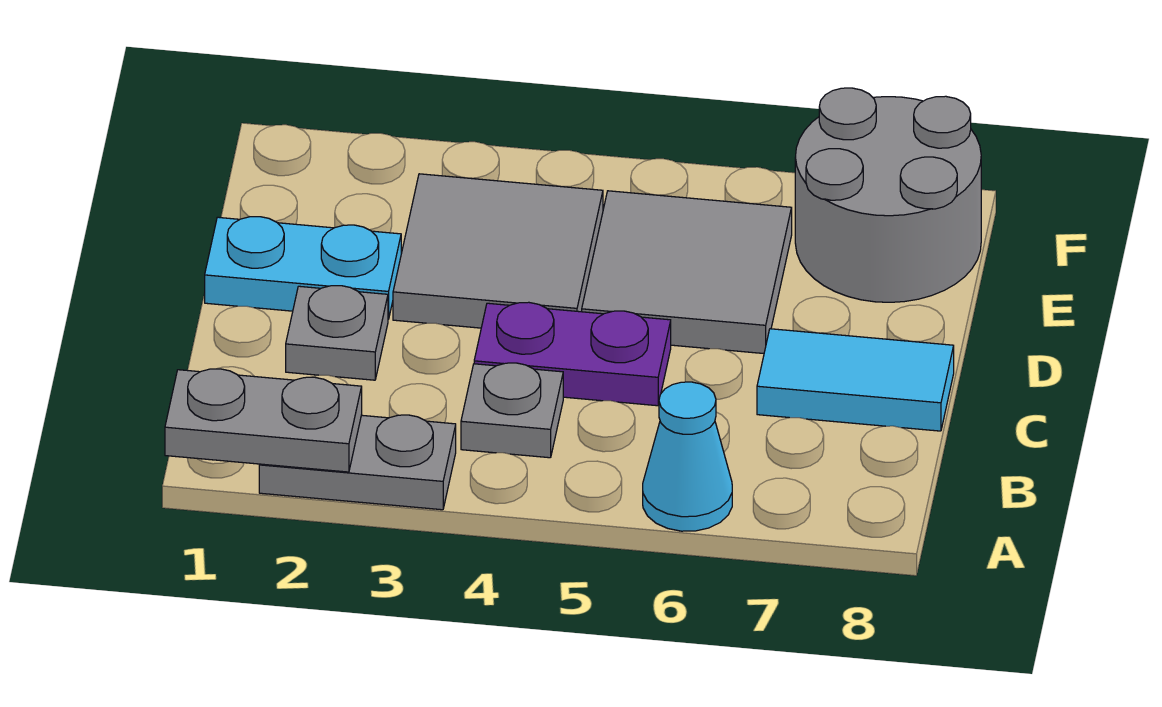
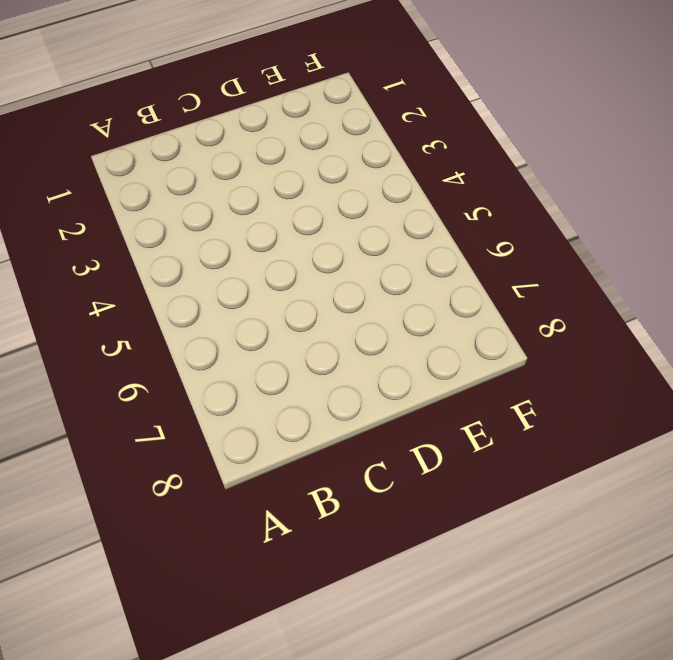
none -> grey 1x2 plate [259,415,456,510]
none -> cyan 1x1 cone [643,382,732,531]

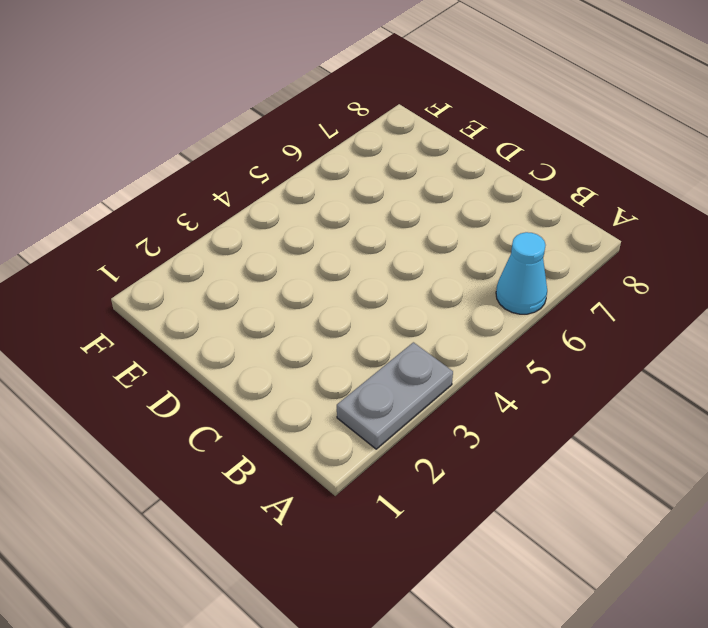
none -> grey 1x1 plate [461,363,563,458]
none -> grey 1x1 plate [286,286,388,380]

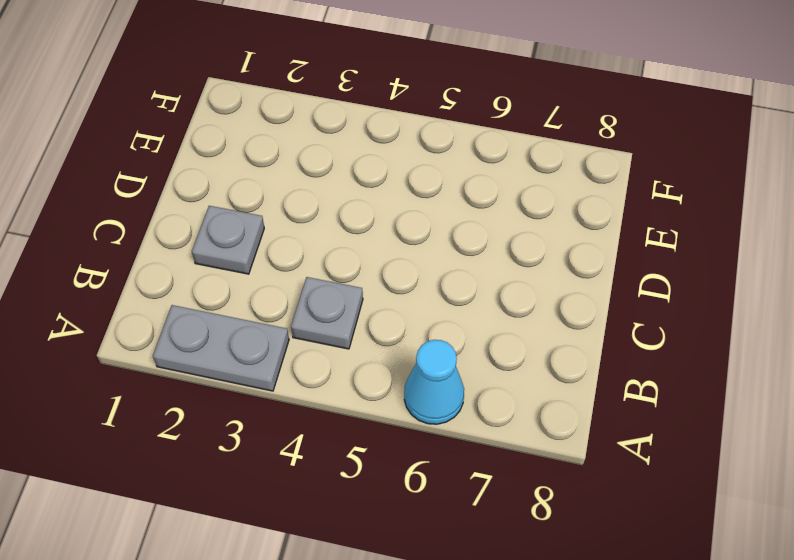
none -> purple 1x2 plate [474,302,671,406]
none -> cyan 1x2 tile [757,329,954,431]

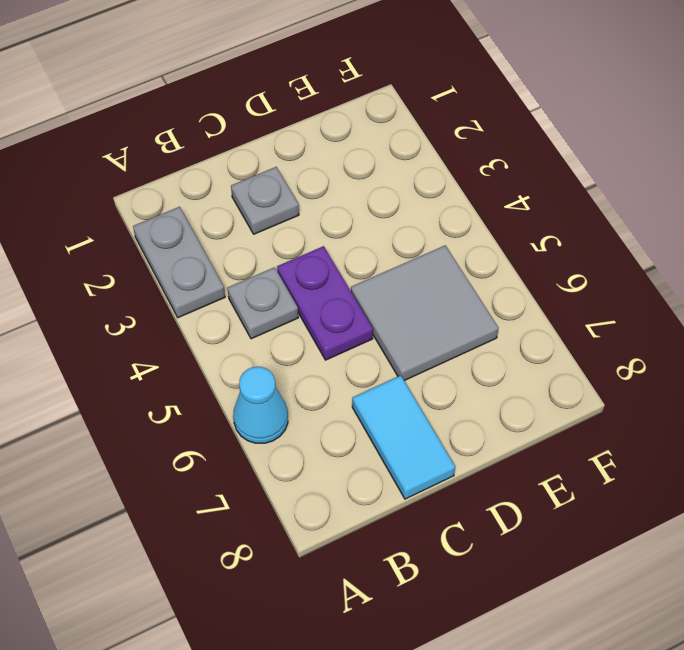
none -> cyan 1x2 plate [205,217,401,319]
none -> grey 2x2 tile [393,174,603,328]

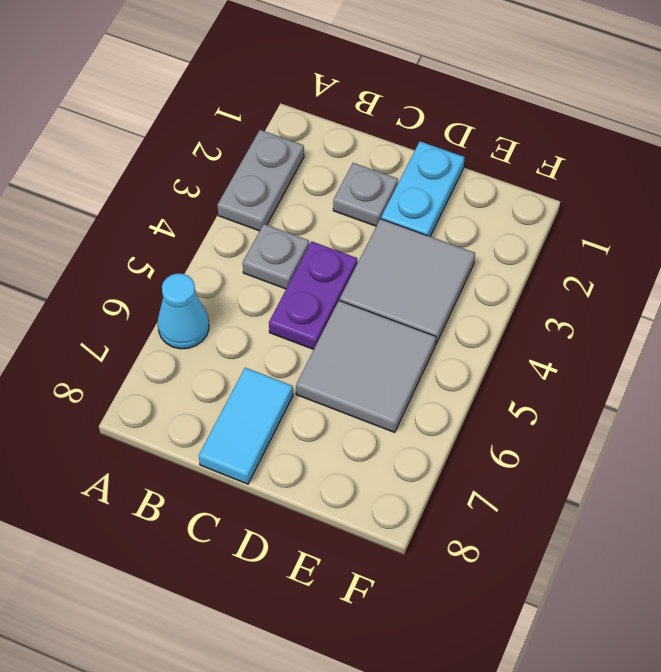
none -> grey 2x2 round brick [795,88,981,302]
none -> grey 1x2 plate [165,369,362,472]

